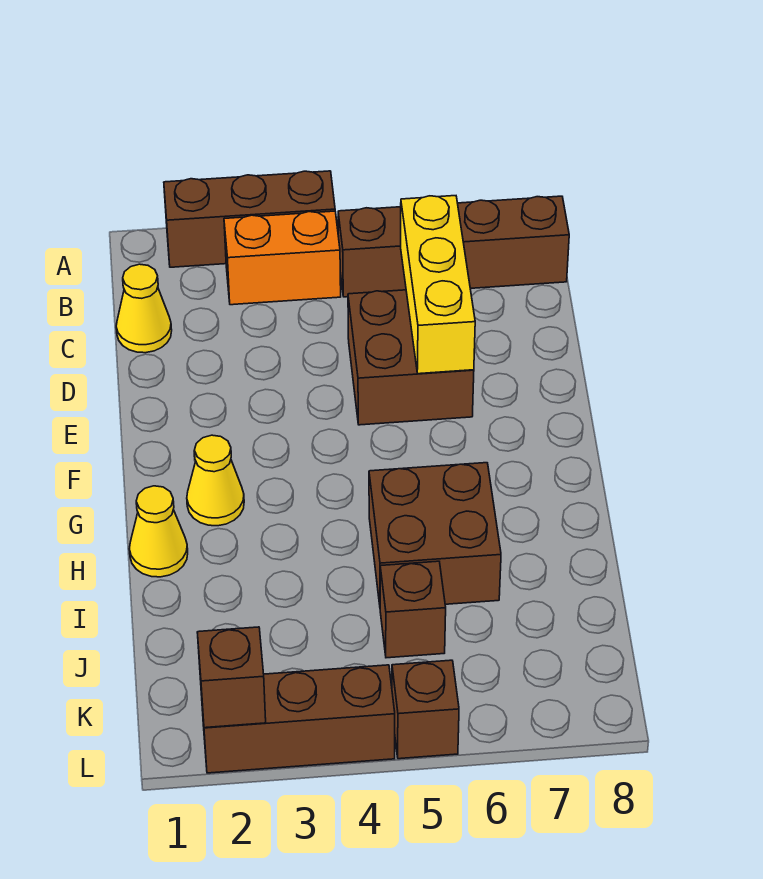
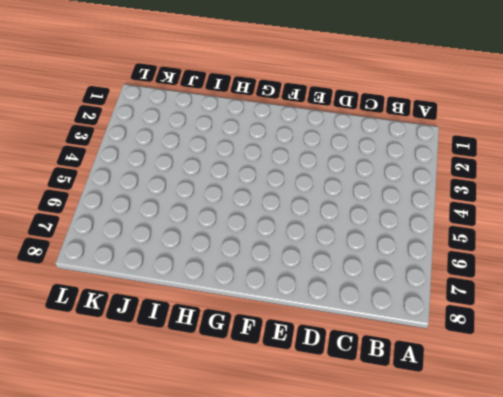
none -> brown 1x3 brick [164,171,335,267]
none -> orange 1x2 brick [224,211,341,305]
none -> brown 1x4 brick [338,196,569,297]

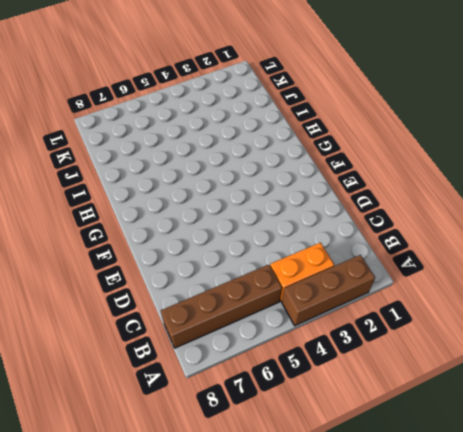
none -> yellow 1x1 cone [116,264,172,353]
none -> brown 2x2 brick [348,290,474,425]
none -> yellow 1x1 cone [187,435,244,526]

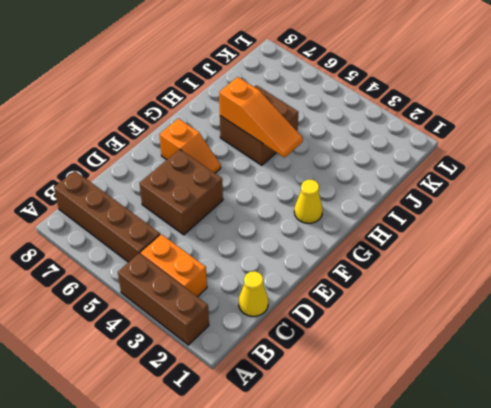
orange 1x2 slope [159,119,221,173] -> none
orange 1x3 slope [219,77,303,158] -> none
none -> yellow 1x1 cone [129,486,188,577]
none -> brown 1x1 brick [380,561,446,658]
none -> brown 1x3 brick [201,665,395,773]

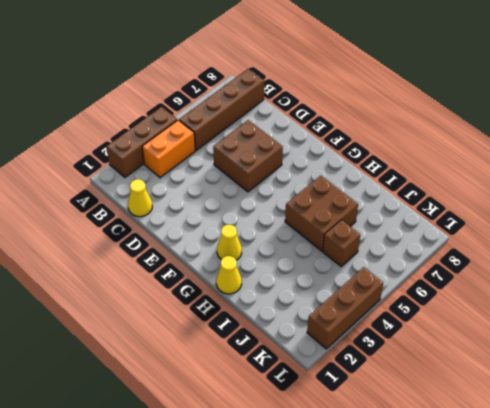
none -> brown 1x1 brick [392,660,459,759]
none -> yellow 1x3 brick [401,196,475,374]
none -> brown 1x1 brick [197,627,266,728]

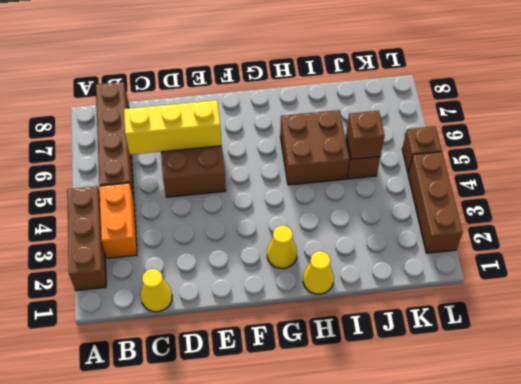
brown 1x1 brick [346,111,385,159] -> brown 1x1 brick moved to [197,627,266,728]

